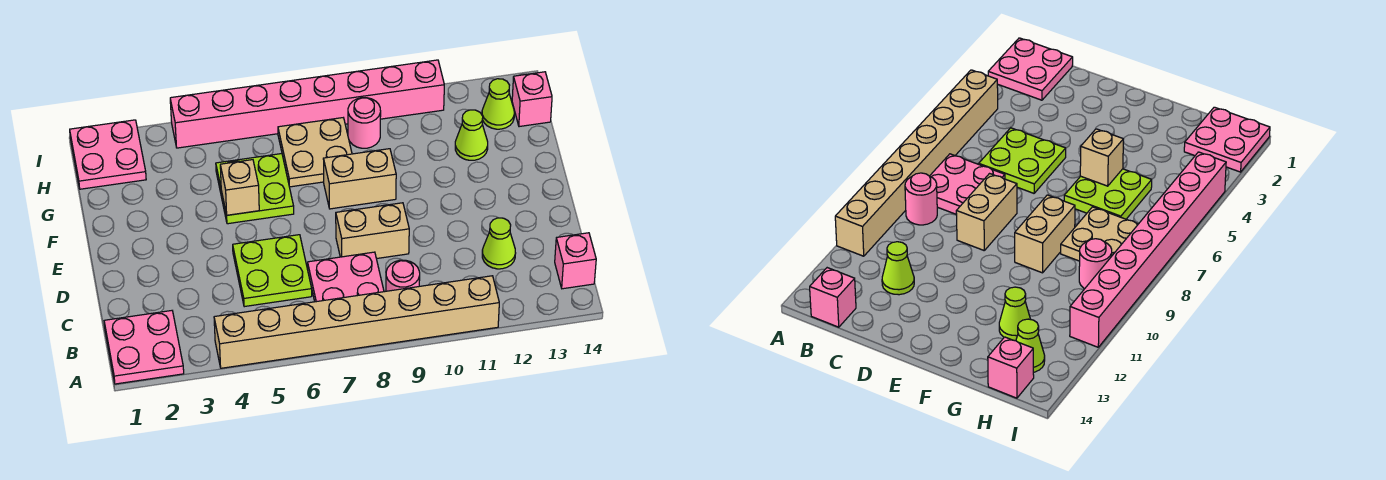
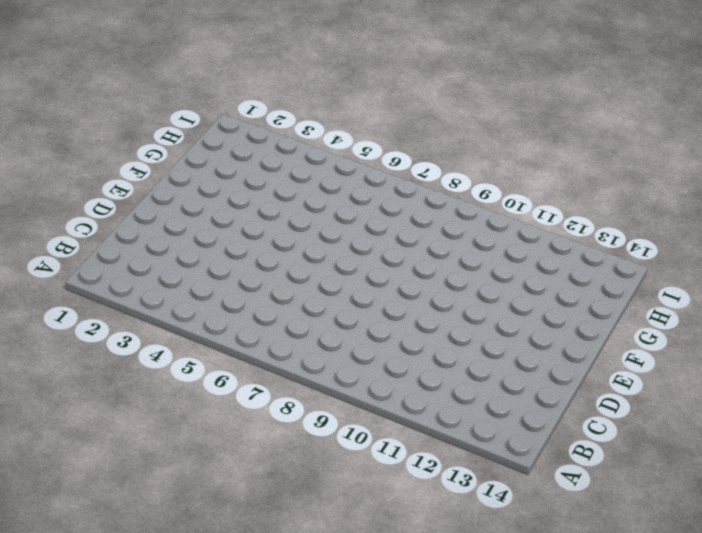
none -> pink 2x2 plate [104,311,184,384]
none -> tan 1x8 brick [214,276,499,368]
none -> pink 2x2 plate [308,252,384,302]

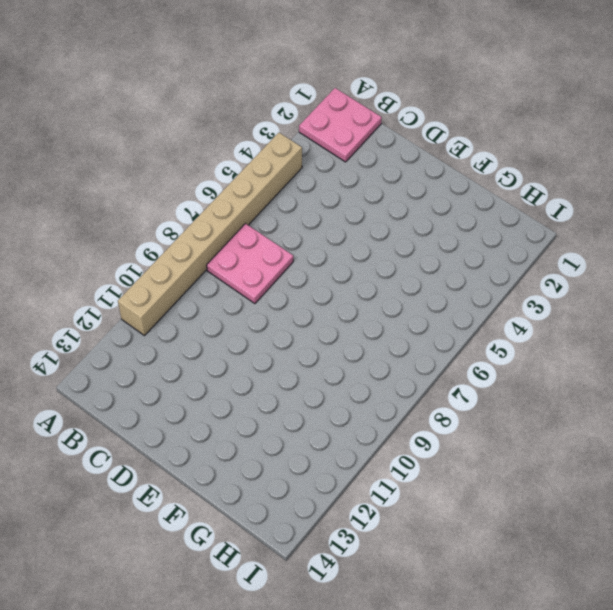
none -> pink 1x1 round brick [386,260,420,291]
none -> pink 1x1 brick [555,233,596,289]
none -> lime 2x2 plate [233,235,312,307]

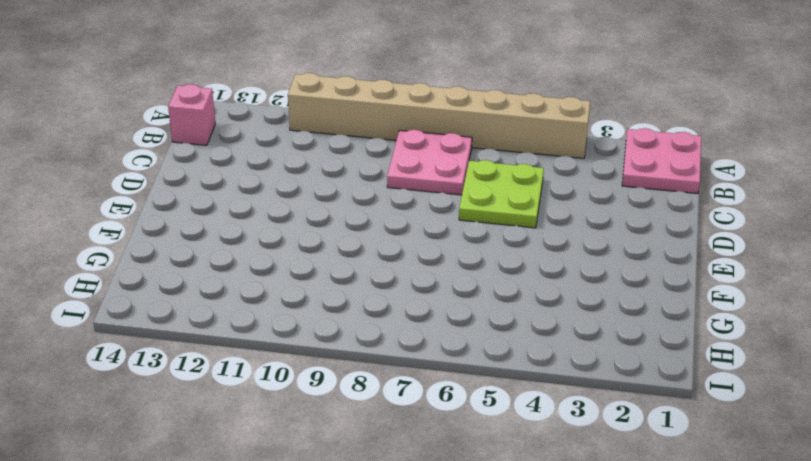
none -> pink 1x1 round brick [386,260,420,291]
none -> lime 1x1 cone [482,218,516,269]
none -> tan 1x2 brick [336,203,409,259]

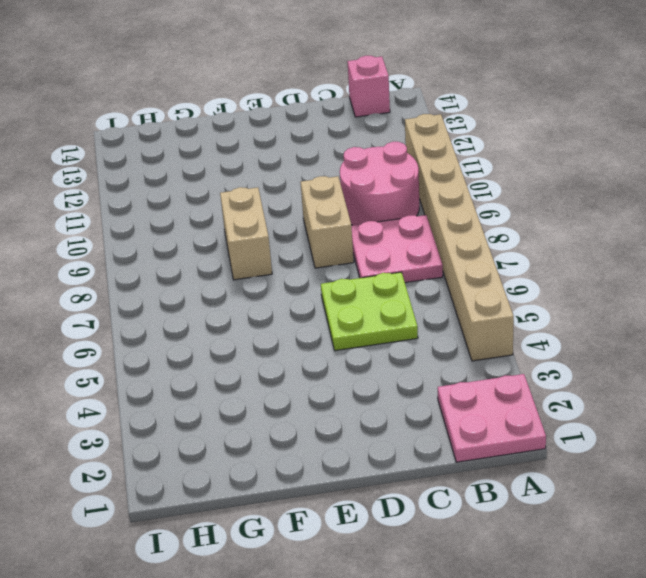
pink 2x2 round brick [340,141,419,225] -> pink 1x1 round brick [386,260,420,291]
none -> lime 1x1 cone [482,218,516,269]
none -> lime 2x2 plate [216,154,294,224]
none -> tan 2x2 plate [278,118,352,187]

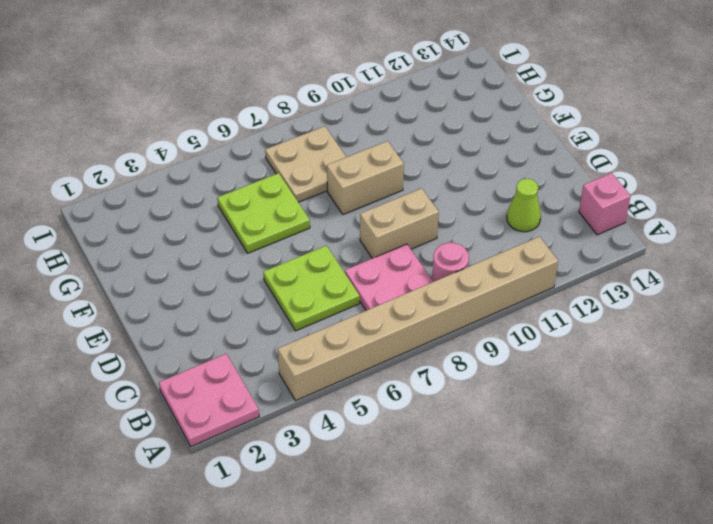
none -> lime 1x1 cone [455,110,488,160]
none -> pink 2x2 plate [70,120,146,189]
none -> pink 1x1 round brick [348,98,381,148]

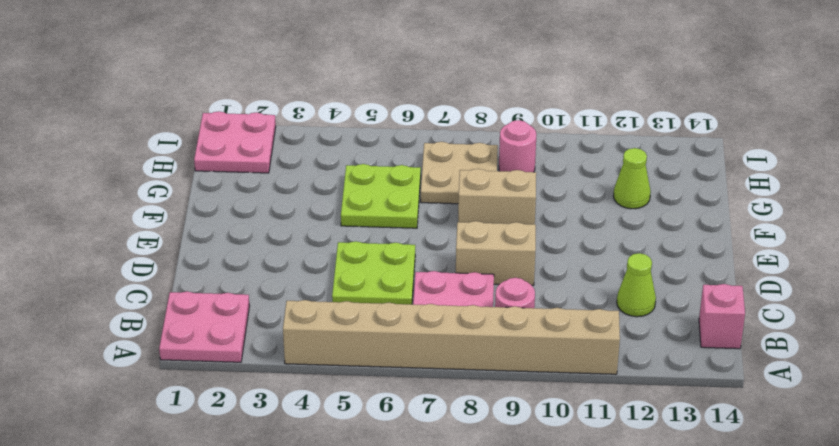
none -> lime 1x1 cone [482,79,514,129]
none -> pink 1x1 brick [512,72,552,127]
none -> pink 1x8 brick [170,60,444,148]

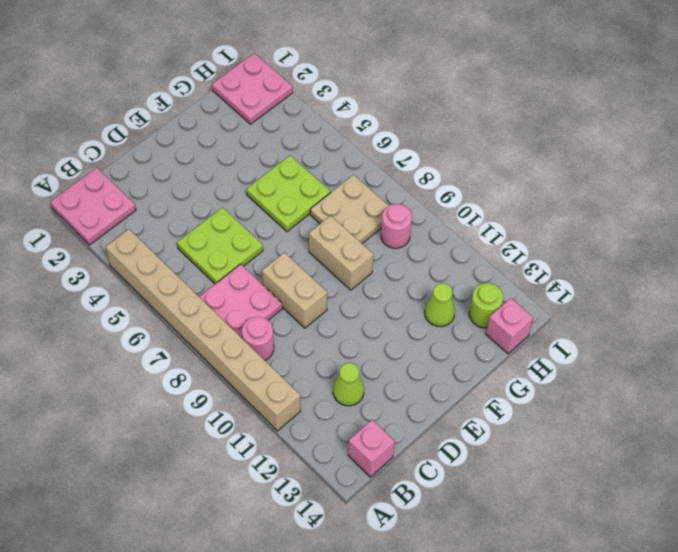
lime 1x1 round brick [469,283,503,328] -> lime 1x1 cone [482,79,514,129]
none -> pink 1x8 brick [170,60,444,148]
none -> tan 1x1 brick [220,160,259,215]

